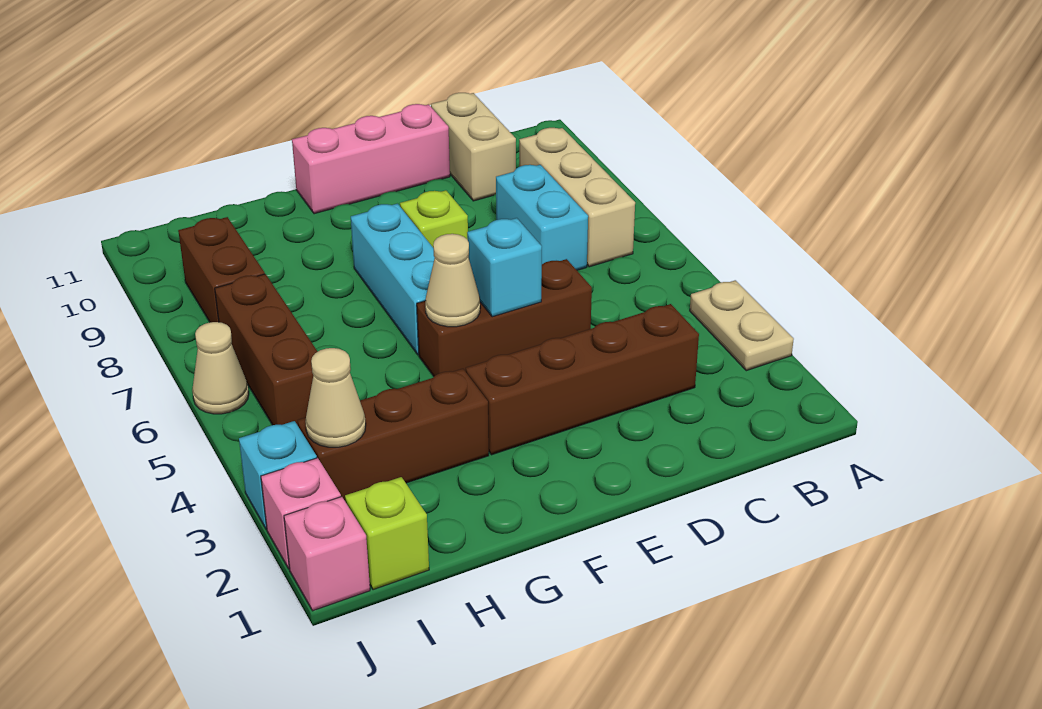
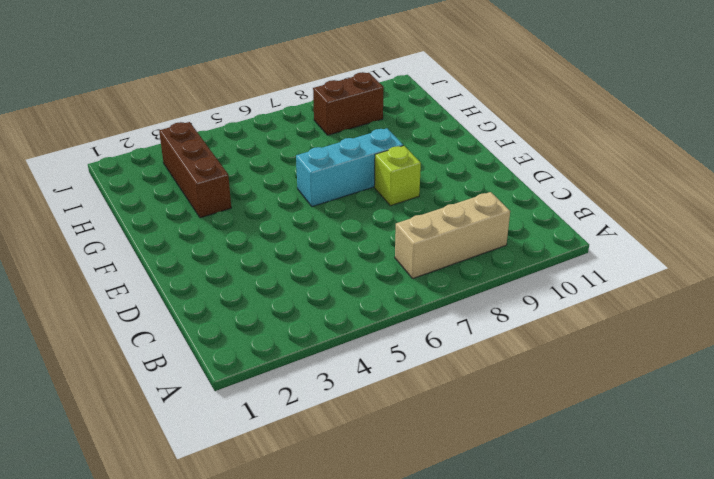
none -> tan 1x2 plate [690,280,794,371]
none -> brown 1x4 brick [466,304,699,455]
none -> cyan 1x2 brick [496,165,588,270]

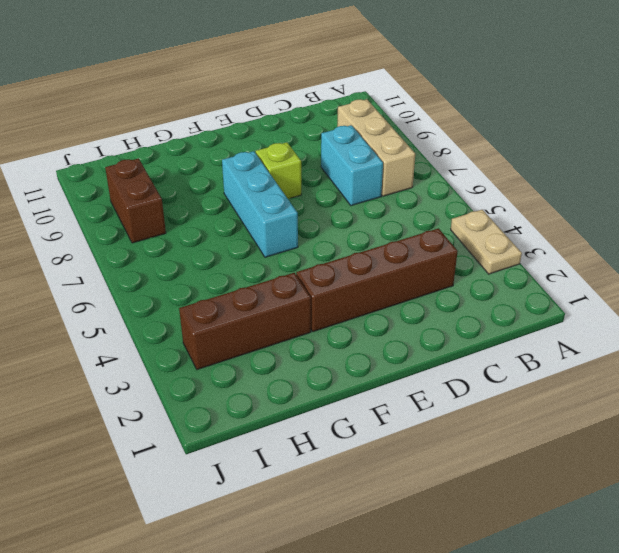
none -> tan 1x2 brick [431,93,516,201]
none -> brown 1x3 brick [417,259,592,376]
none -> pink 1x3 brick [292,104,450,214]

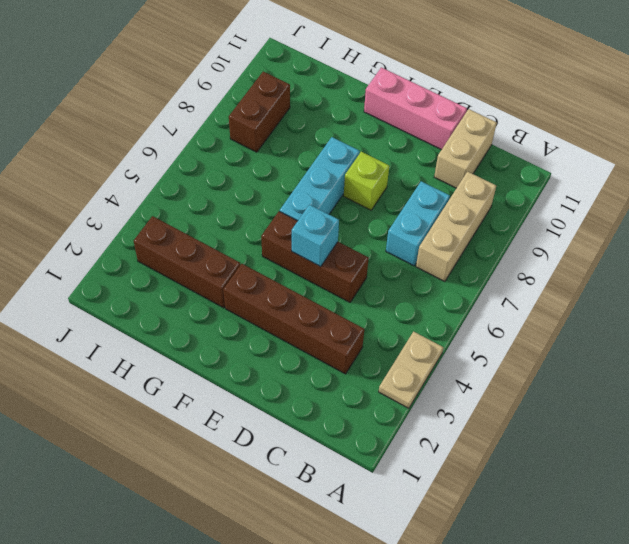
none -> lime 1x1 brick [345,477,429,590]
none -> brown 1x3 brick [215,274,318,425]
none -> pink 1x1 brick [284,497,370,611]

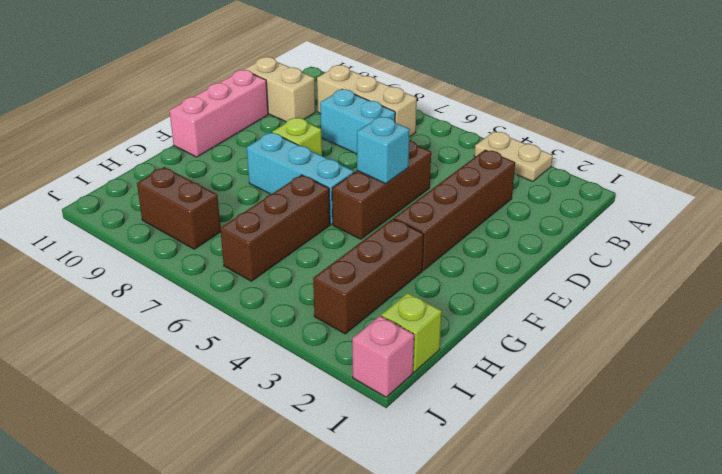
brown 1x3 brick [220,175,330,281] -> brown 1x3 brick turned to [215,274,318,425]
none -> pink 1x1 brick [261,458,341,569]
none -> cyan 1x1 brick [239,421,317,529]
none -> tan 1x1 cone [192,322,249,414]

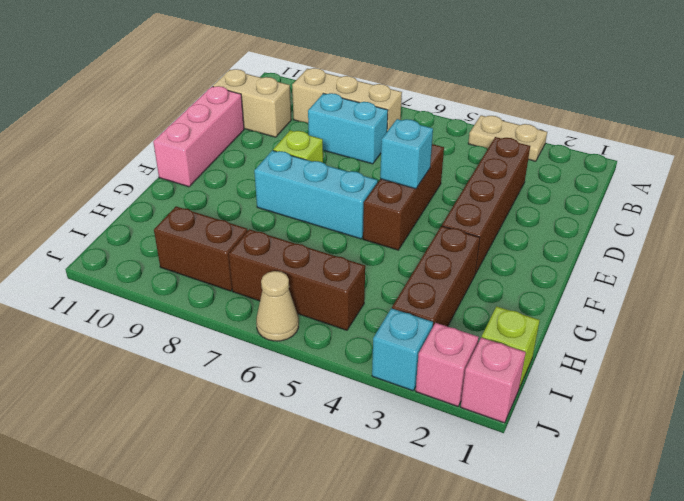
none -> tan 1x1 cone [425,234,480,327]
none -> tan 1x1 cone [305,348,366,447]

